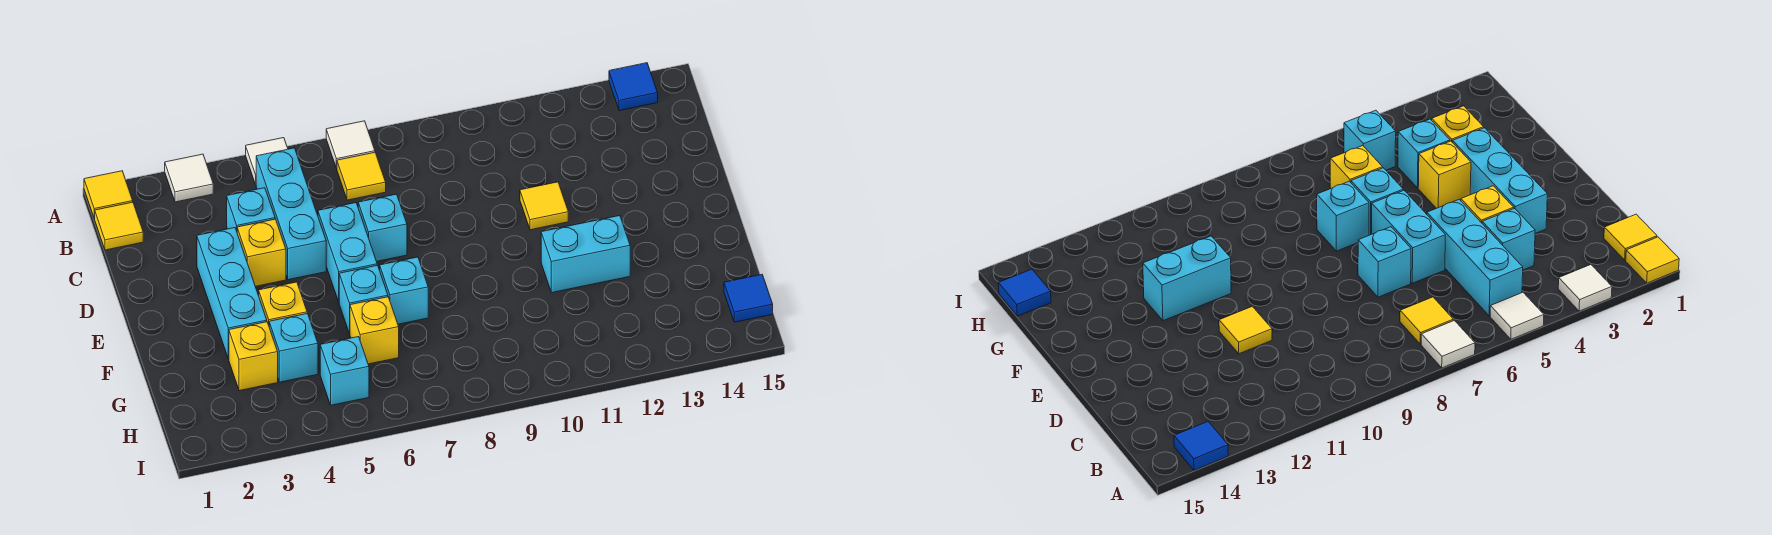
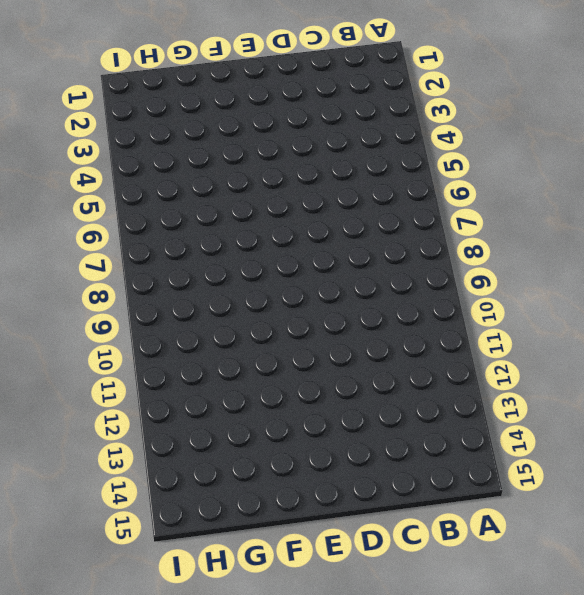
none -> yellow 1x1 tile [84,171,133,218]
none -> white 1x1 tile [165,154,213,202]
none -> white 1x1 tile [246,138,288,185]

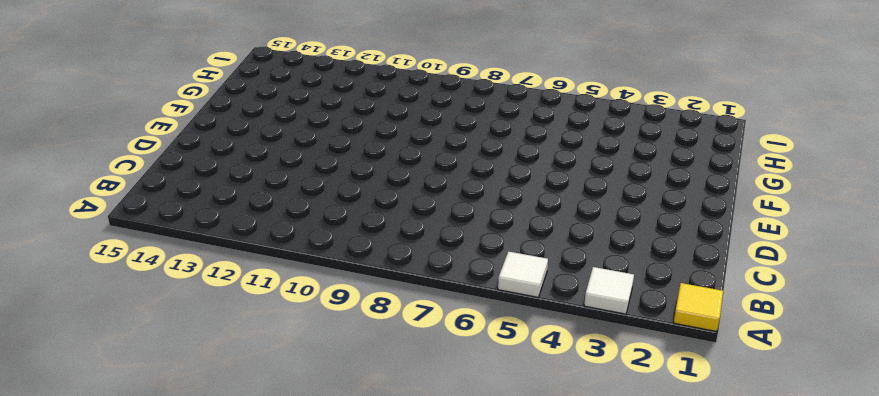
none -> white 1x1 tile [326,121,375,169]
none -> blue 1x1 tile [609,63,658,111]
none -> yellow 1x1 tile [94,202,143,250]

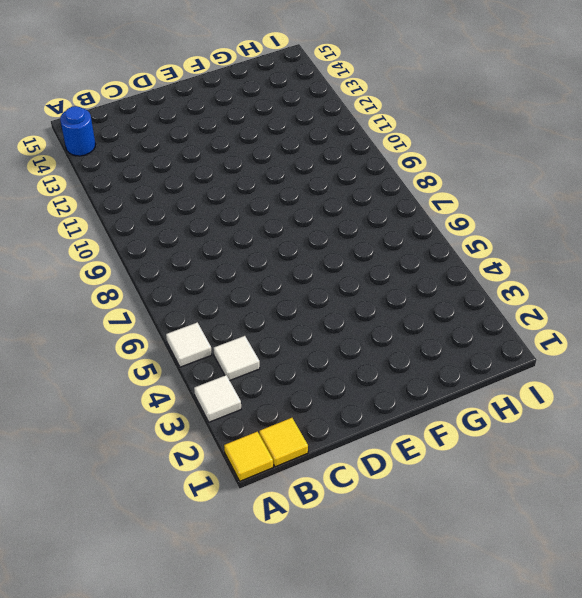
blue 1x1 round brick [60,106,96,156] -> blue 1x1 tile [609,63,658,111]
white 1x1 tile [213,336,260,380] -> white 1x1 tile moved to [326,121,375,169]
none -> cyan 1x3 brick [256,148,326,280]
none -> yellow 1x1 tile [337,152,386,200]
none -> cyan 1x1 brick [227,188,275,231]

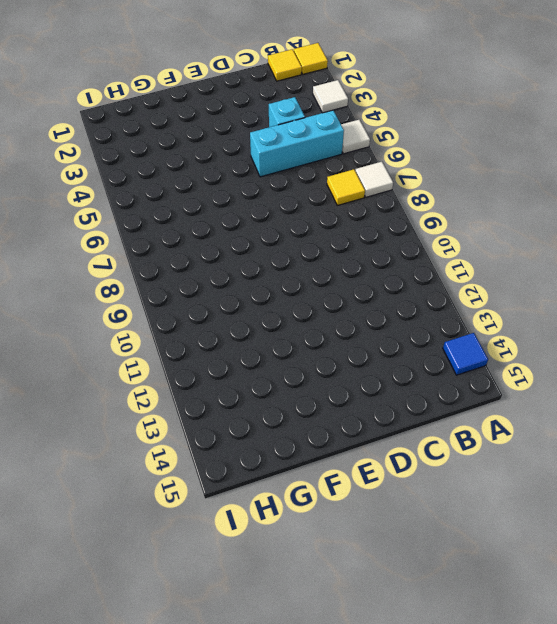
none -> cyan 1x3 brick [197,228,267,359]
none -> yellow 1x1 brick [237,219,286,286]
none -> cyan 1x2 brick [318,203,377,302]

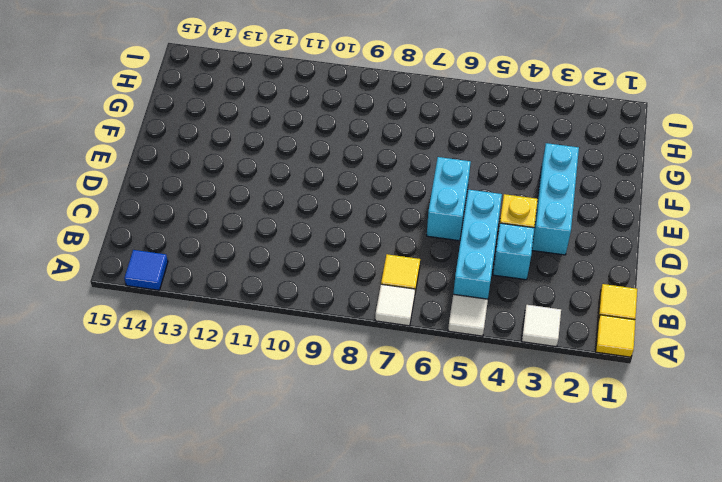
none -> cyan 1x1 brick [358,194,407,261]
none -> yellow 1x1 tile [520,182,568,230]
none -> yellow 1x1 brick [259,282,307,325]

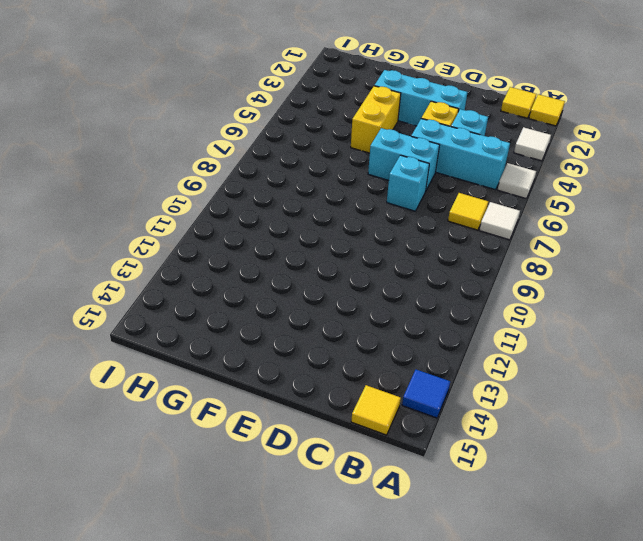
yellow 1x1 tile [351,385,401,435] -> yellow 1x1 tile moved to [520,182,568,230]
yellow 1x2 brick [351,86,401,153] -> yellow 1x1 brick [259,282,307,325]
none -> cyan 1x1 brick [339,265,388,334]
none -> cyan 1x1 brick [380,257,428,324]
none -> cyan 1x2 brick [541,216,630,293]

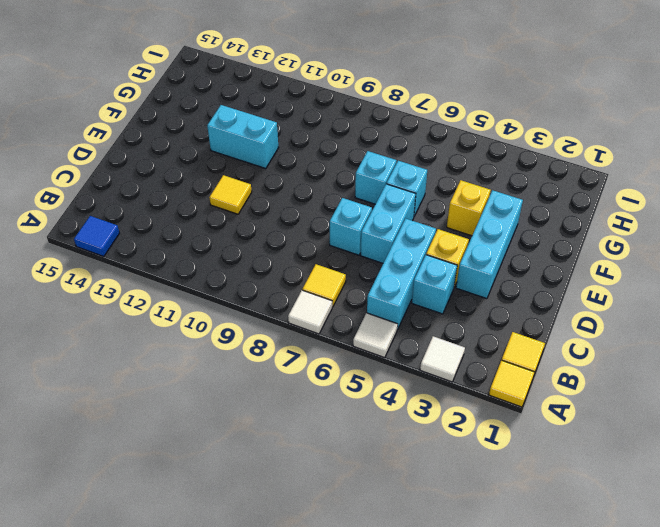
none -> yellow 1x1 brick [229,322,278,391]
none -> cyan 1x1 brick [269,313,318,382]
none -> yellow 1x1 brick [350,297,399,364]

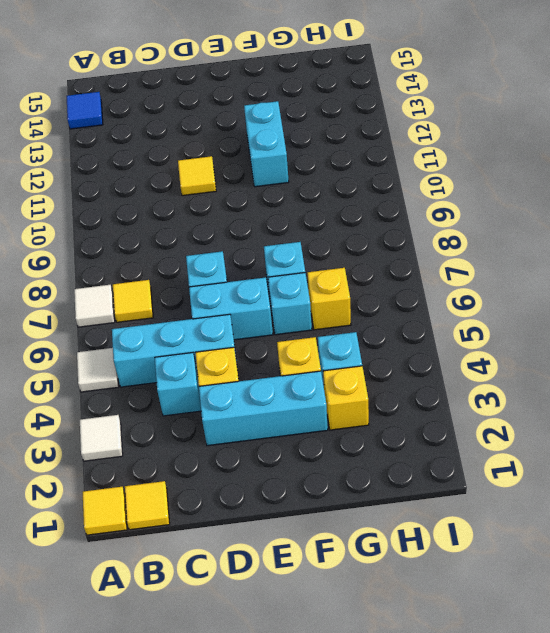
none -> cyan 1x1 brick [320,337,369,405]
none -> blue 1x1 tile [724,275,773,322]

